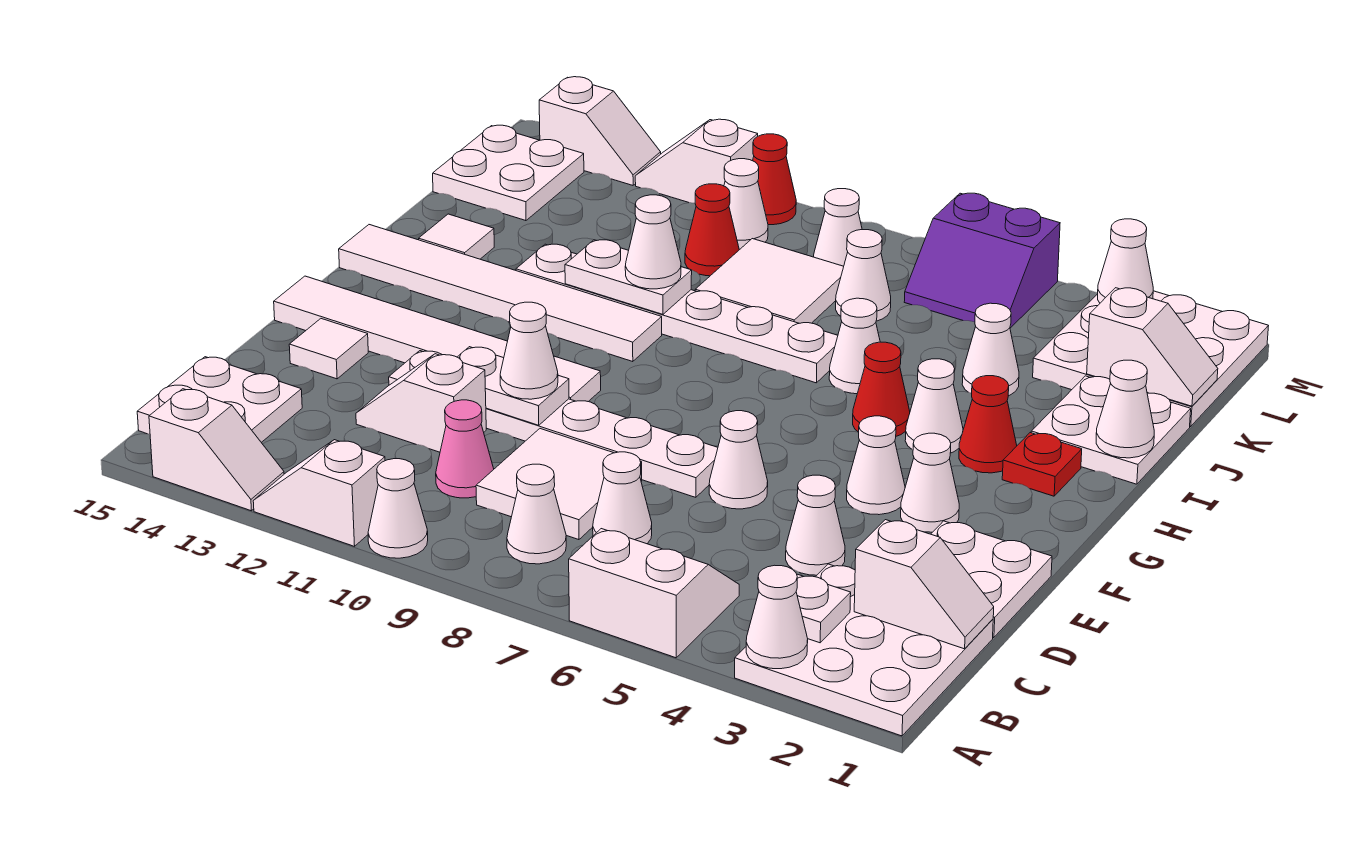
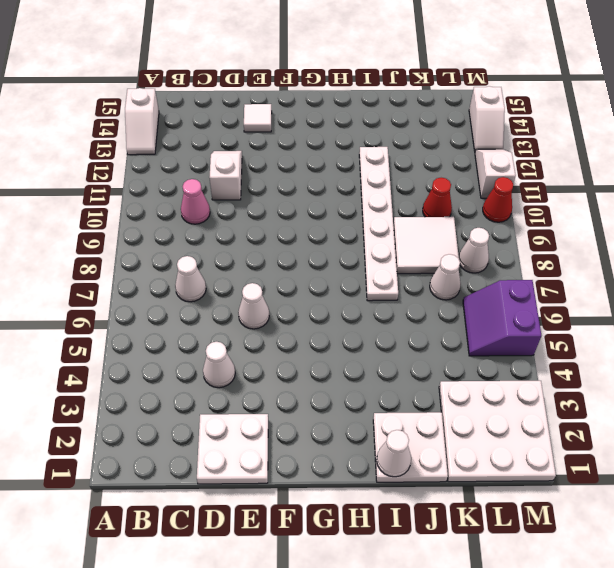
none -> white 3x3 plate [735,564,993,736]
none -> white 2x2 slope [569,529,739,658]
none -> white 1x1 cone [368,459,428,558]
none -> white 1x2 slope [253,440,385,546]

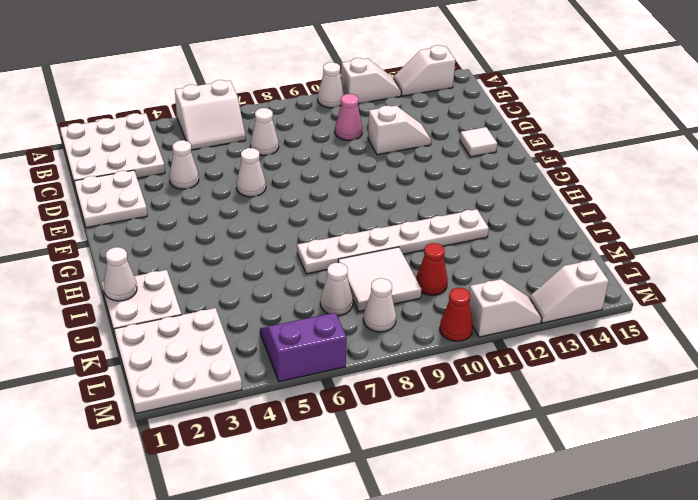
none -> white 1x1 cone [507,464,566,564]
none -> white 2x2 plate [137,357,302,442]
none -> white 2x2 tile [476,429,642,540]
none -> white 1x6 plate [389,351,718,497]

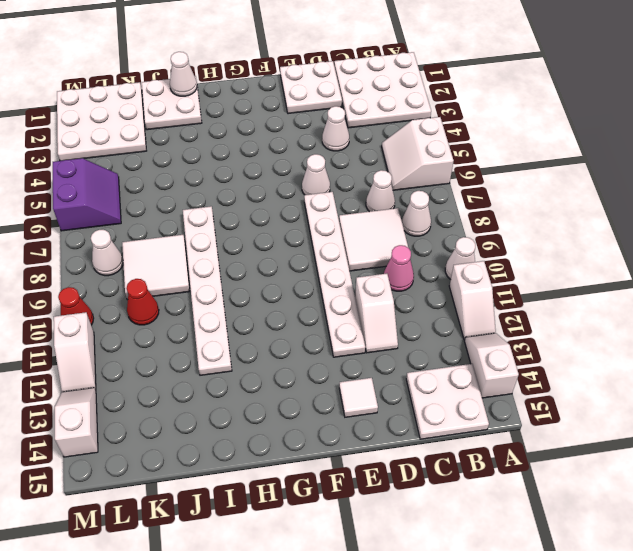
none -> white 1x1 cone [901,433,959,532]
none -> white 1x1 cone [847,416,905,515]
none -> white 1x6 tile [274,276,601,402]
none -> red 1x1 plate [1002,433,1082,496]

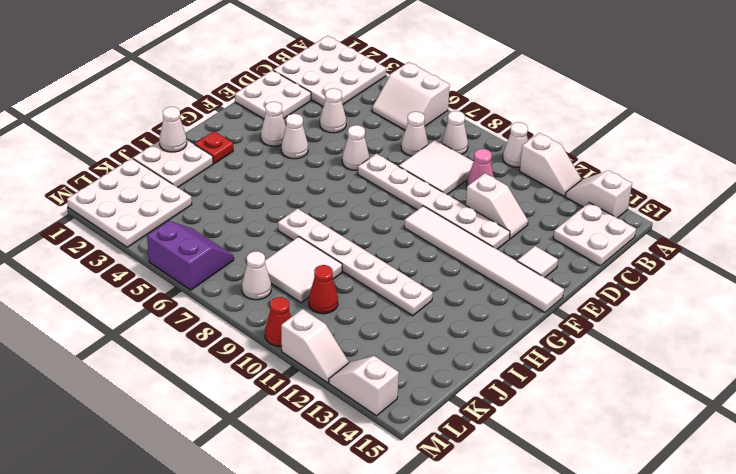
none -> red 1x1 cone [959,376,1017,473]
none -> white 1x1 cone [905,359,963,453]
none -> red 1x1 cone [853,342,910,436]
none -> white 1x6 tile [339,225,662,362]

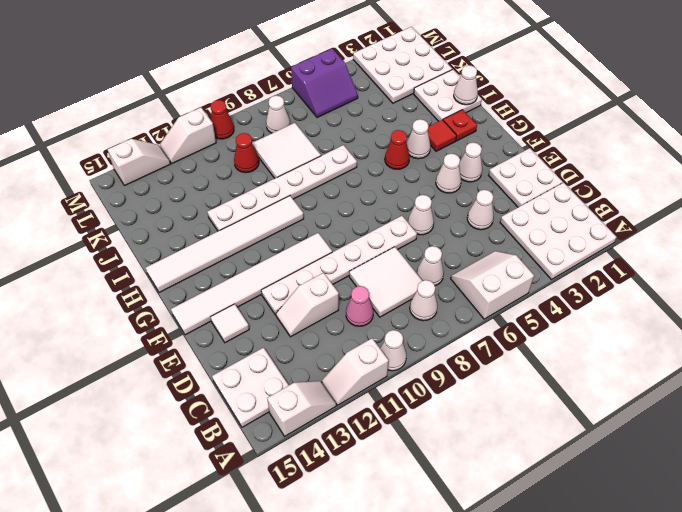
red 1x1 tile [428,120,457,151] -> red 1x1 cone [959,376,1017,473]
none -> white 1x1 cone [829,298,880,394]
none -> white 1x1 tile [419,214,494,259]
none -> white 1x1 cone [962,303,1019,396]
none -> white 1x1 cone [836,230,891,321]

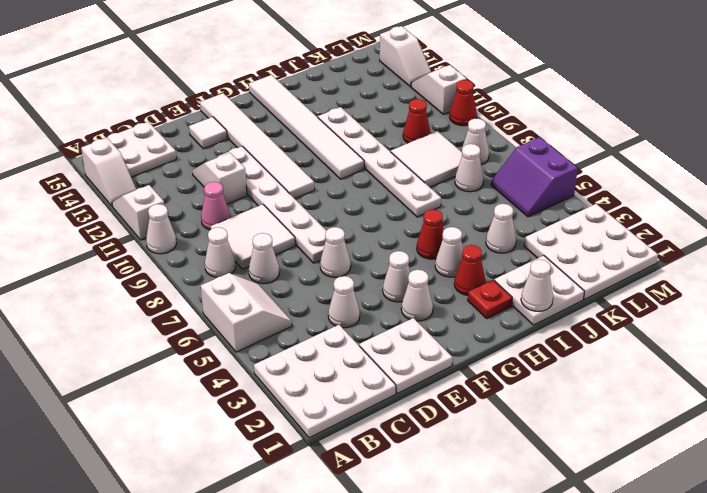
none -> white 1x1 cone [829,298,880,394]
none -> white 1x1 tile [419,214,494,259]
none -> white 2x2 plate [433,125,584,221]
none -> white 1x1 cone [724,159,768,250]

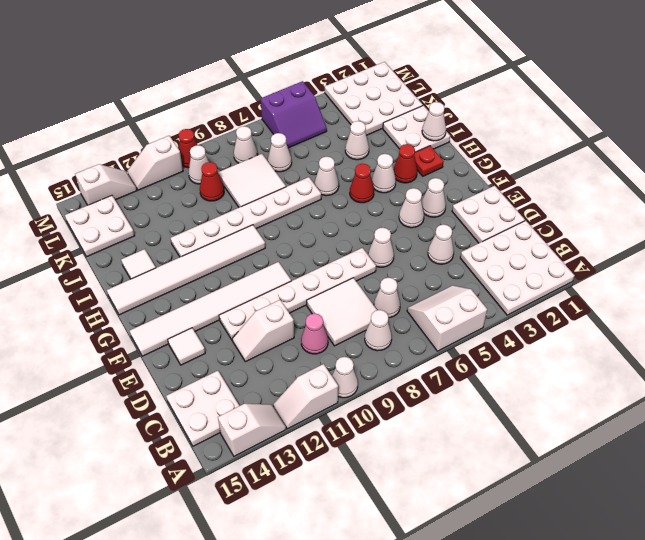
none -> white 1x1 cone [746,565,808,669]
none -> white 1x1 plate [796,574,851,643]
none -> white 1x2 slope [854,520,994,649]
none -> white 1x2 plate [458,347,569,425]

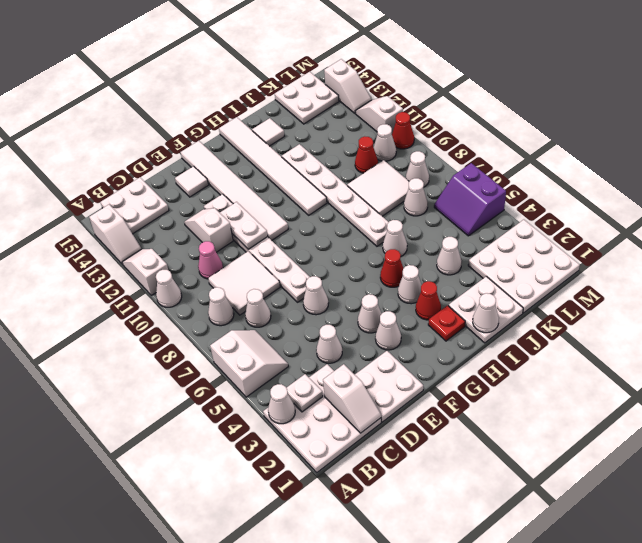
none -> white 1x2 plate [565,240,692,314]
none -> white 1x2 slope [1087,288,1218,406]
none -> white 1x1 cone [1098,219,1153,303]
none -> white 1x1 cone [500,302,558,399]

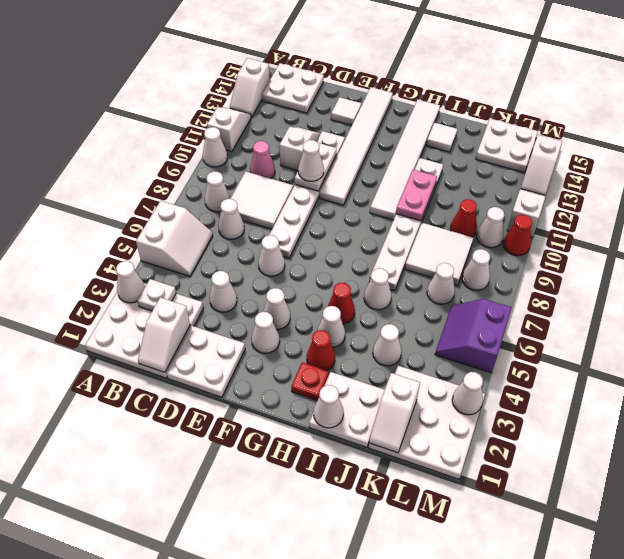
pink 1x2 plate [396,169,437,221] -> white 1x2 plate [565,240,692,314]
none -> white 1x1 cone [625,195,681,289]

